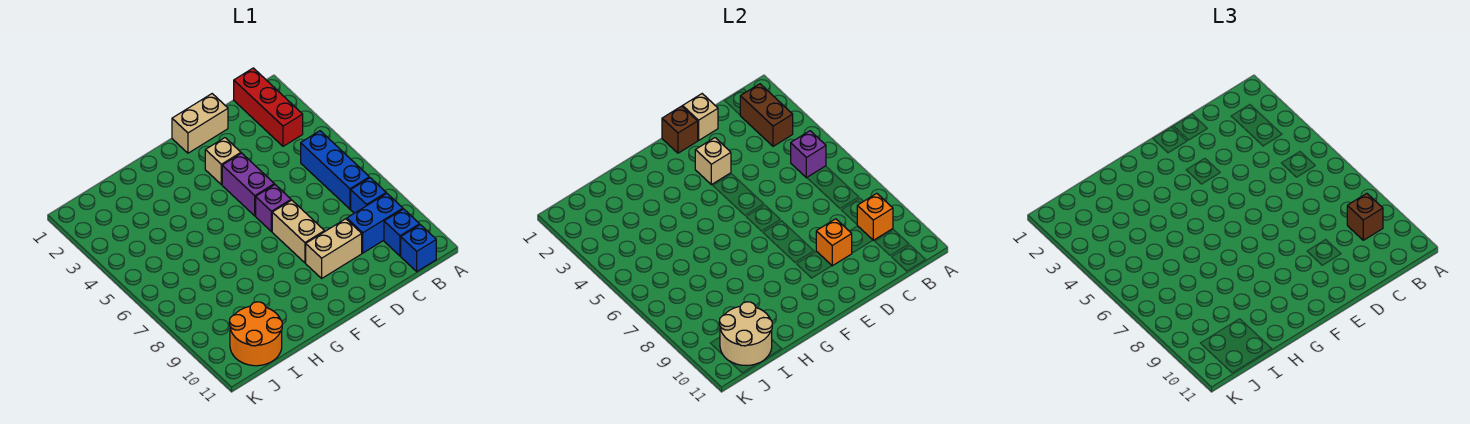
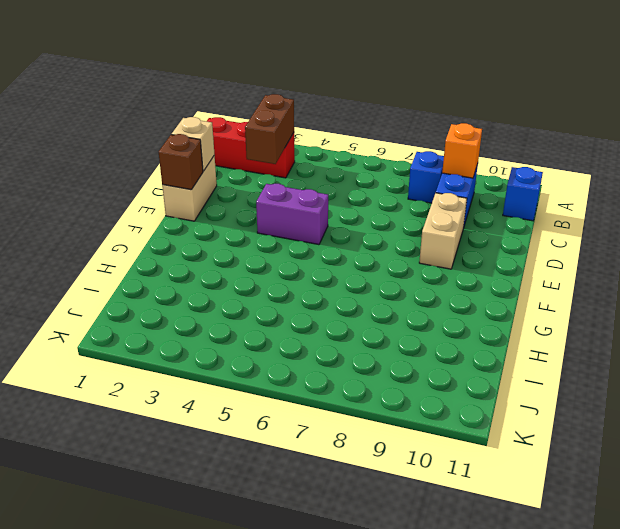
brown 1x2 brick [245,94,294,164] -> brown 1x2 brick turned to [740,84,793,146]
none -> blue 1x3 brick [301,131,369,209]
none -> blue 1x1 brick [384,209,420,256]
none -> tan 1x1 brick [205,138,241,185]

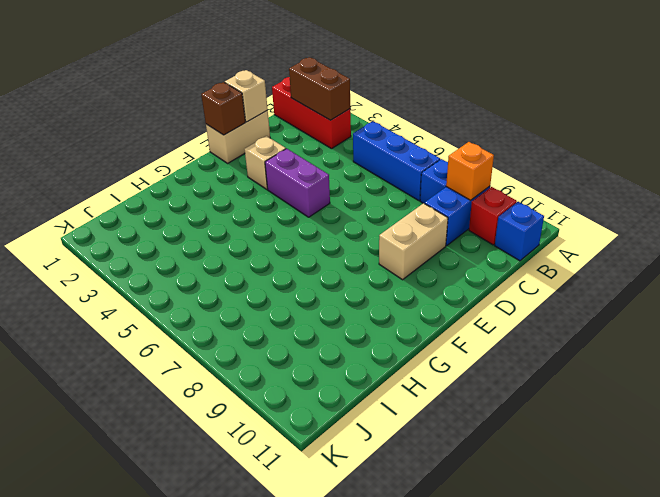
red 1x1 brick [469,187,517,245] -> blue 1x1 brick [384,209,420,256]
none -> purple 1x1 brick [256,185,291,232]
none -> tan 1x2 brick [272,200,324,263]
none -> orange 2x2 round brick [229,302,282,366]

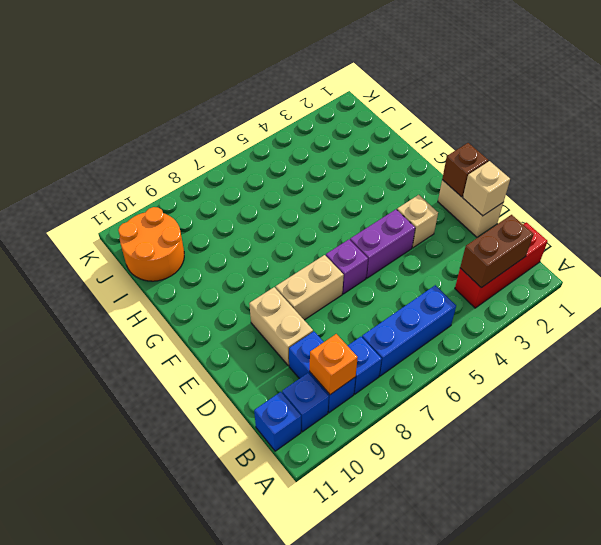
none -> purple 1x1 brick [791,131,826,178]
none -> orange 1x1 brick [816,219,852,266]
none -> tan 1x1 brick [695,138,731,185]

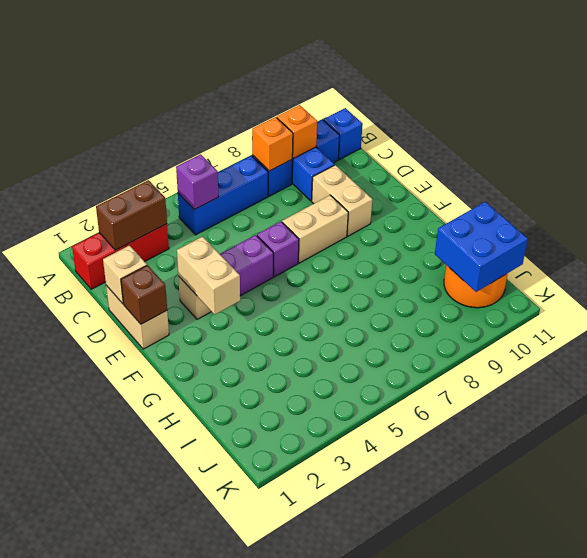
orange 1x1 brick [252,117,293,171] -> orange 1x1 brick moved to [816,219,852,266]
tan 1x2 brick [177,236,240,314] -> tan 1x1 brick [695,138,731,185]
blue 2x2 brick [435,202,528,292] -> tan 2x2 round brick [719,302,772,365]
none -> brown 1x1 brick [1347,193,1383,240]

